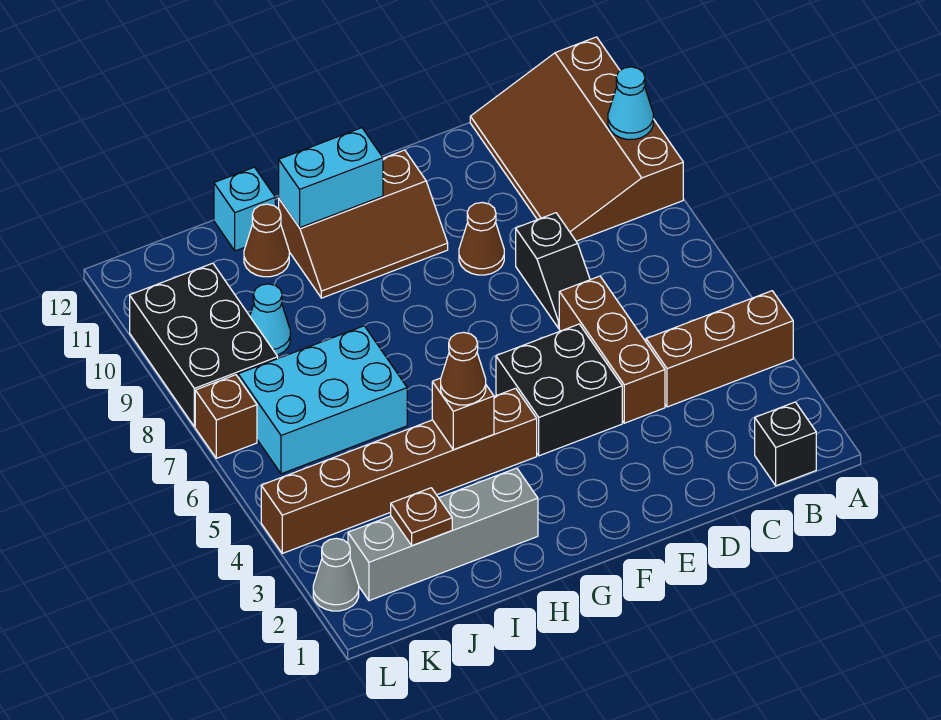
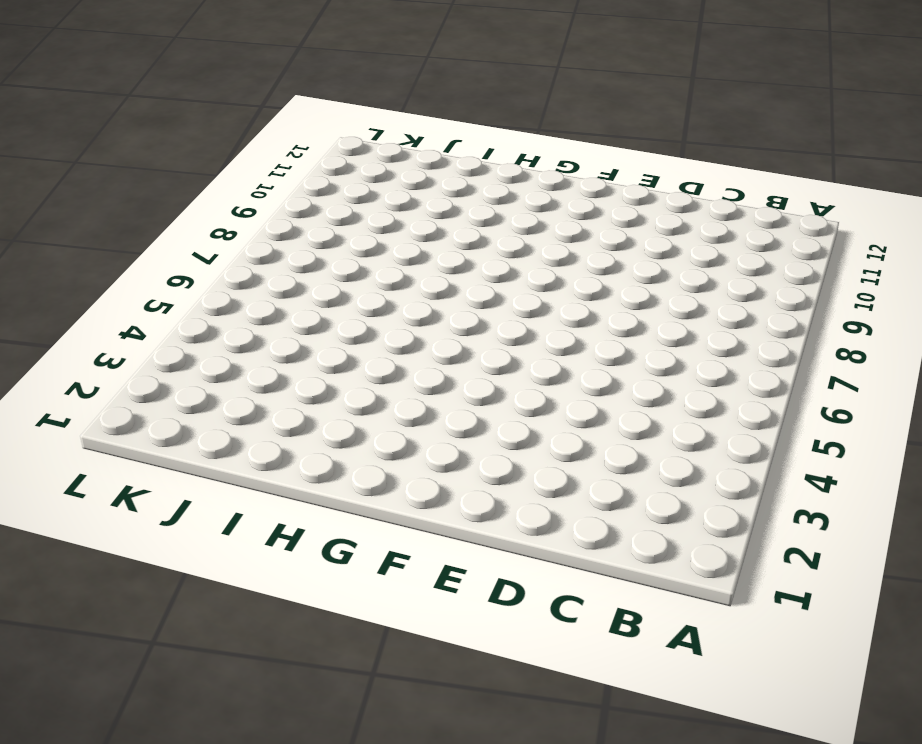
none -> brown 1x3 brick [646,291,793,407]
none -> brown 3x4 slope [470,37,683,241]
none -> black 1x1 brick [755,402,816,486]

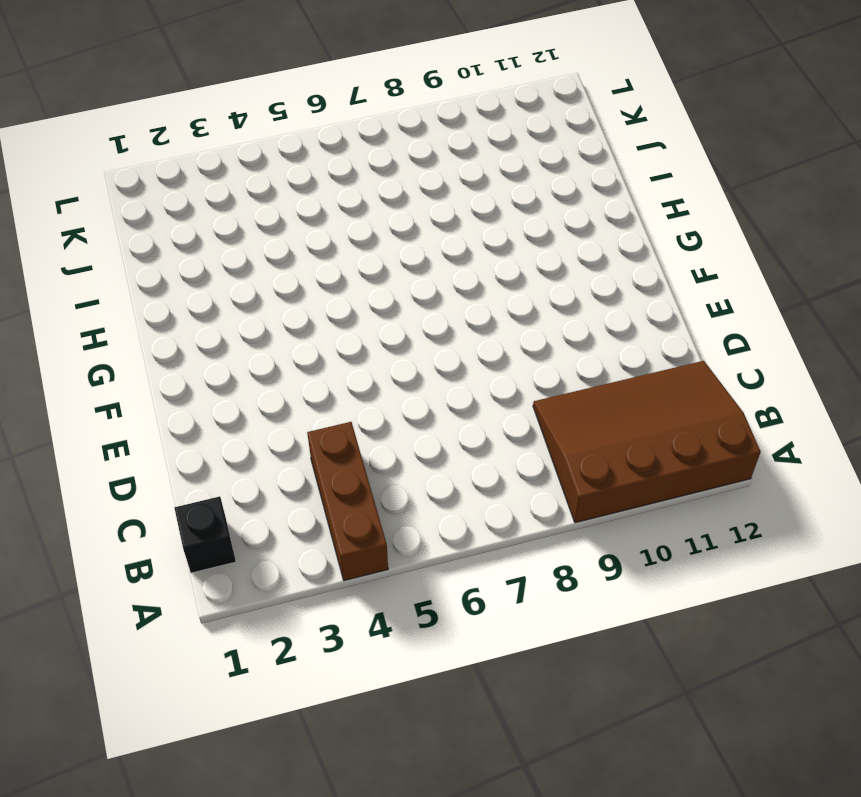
none -> brown 1x3 brick [559,276,665,423]
none -> black 1x2 slope [516,213,590,328]
none -> black 2x2 brick [496,324,622,456]

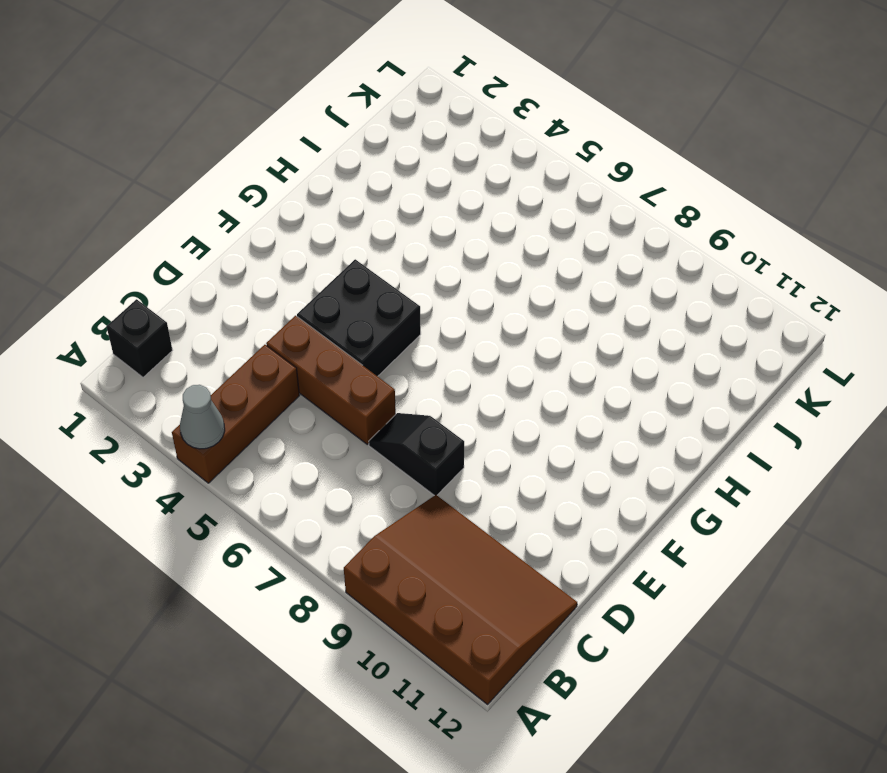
grey 1x1 cone [180,385,225,449] -> grey 1x1 cone moved to [313,538,359,611]
none -> brown 1x1 cone [459,202,504,275]
none -> brown 2x3 slope [279,150,448,298]
none -> brown 1x6 brick [261,388,537,553]

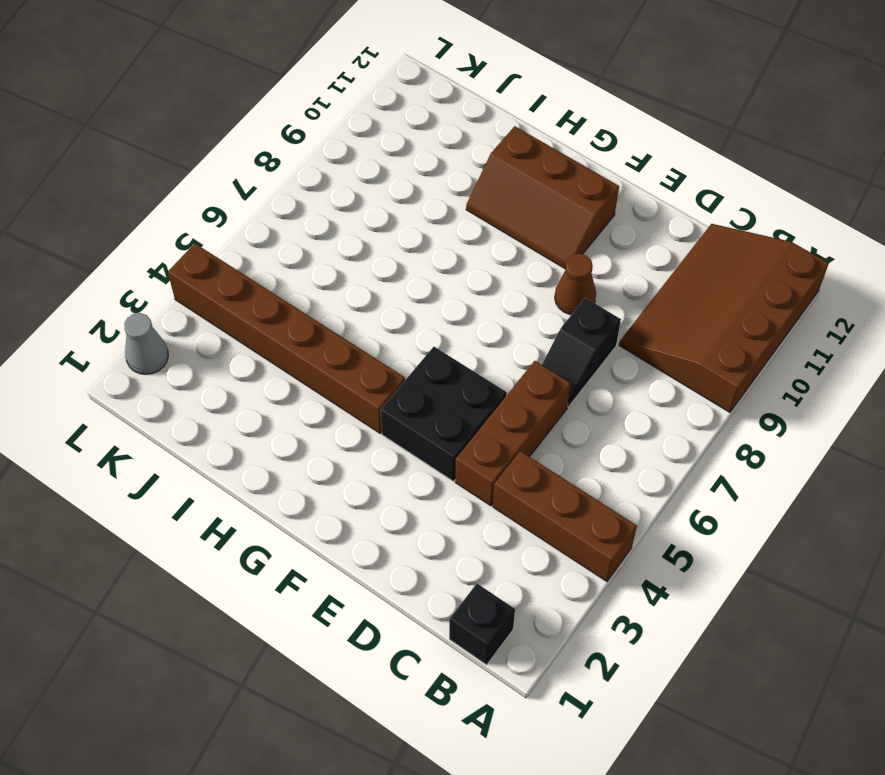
none -> grey 1x4 brick [348,468,538,601]
none -> cyan 2x3 brick [238,326,407,474]
none -> brown 1x1 cone [244,204,289,277]

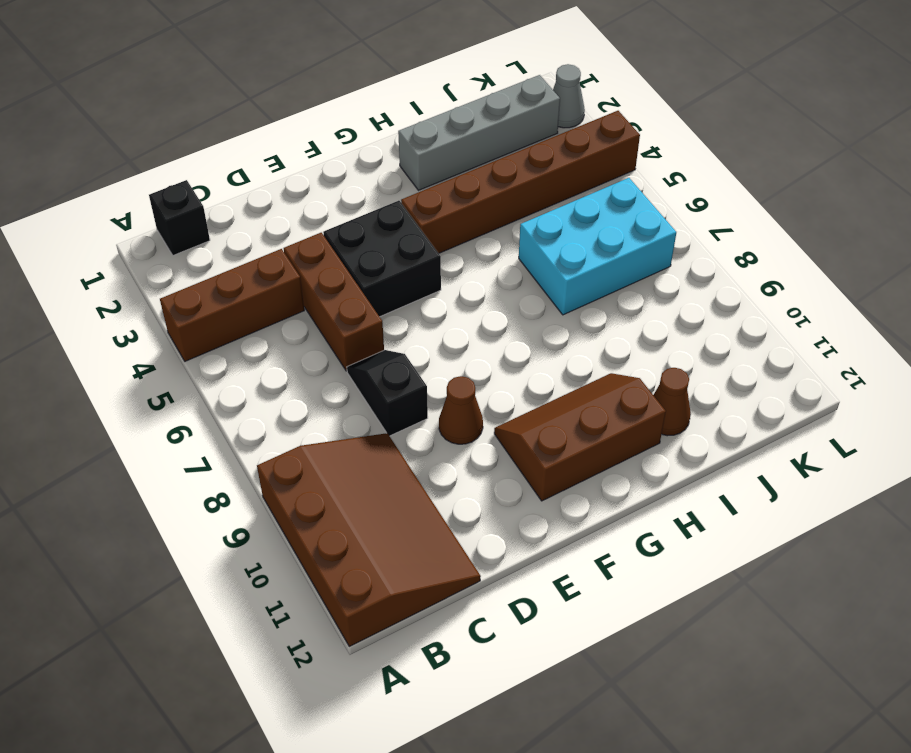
none -> cyan 1x1 brick [214,167,275,251]
none -> cyan 1x1 cone [250,284,290,355]
none -> black 2x3 brick [130,263,278,427]

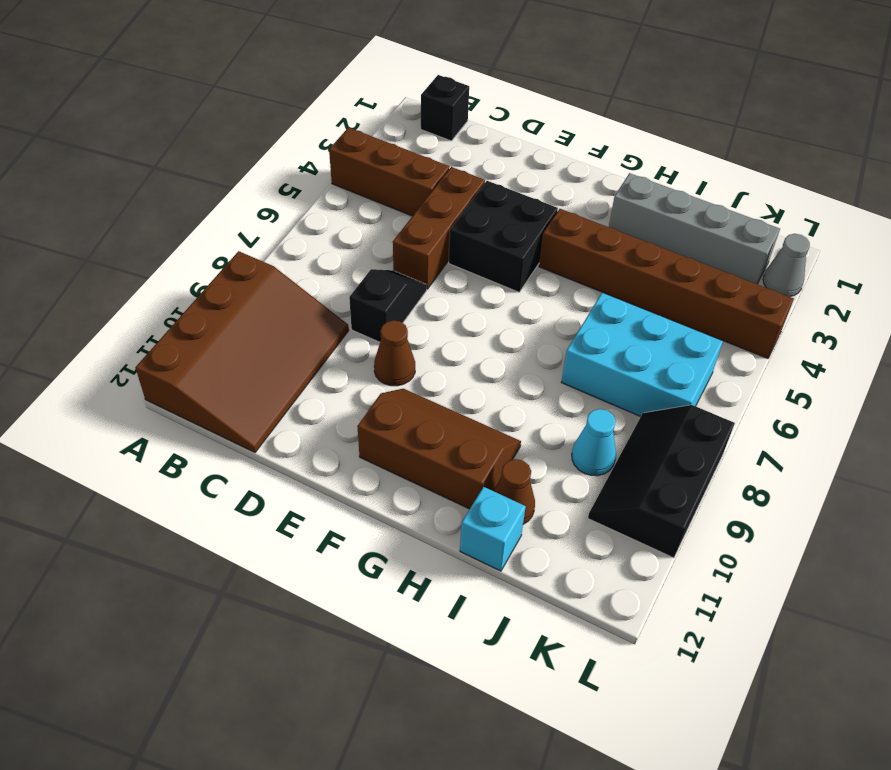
black 2x3 slope [588,405,735,558] -> black 2x3 brick [130,263,278,427]
none -> brown 1x1 brick [195,375,257,458]
none -> cyan 1x1 cone [608,67,653,139]
none -> cyan 1x2 brick [279,128,383,228]

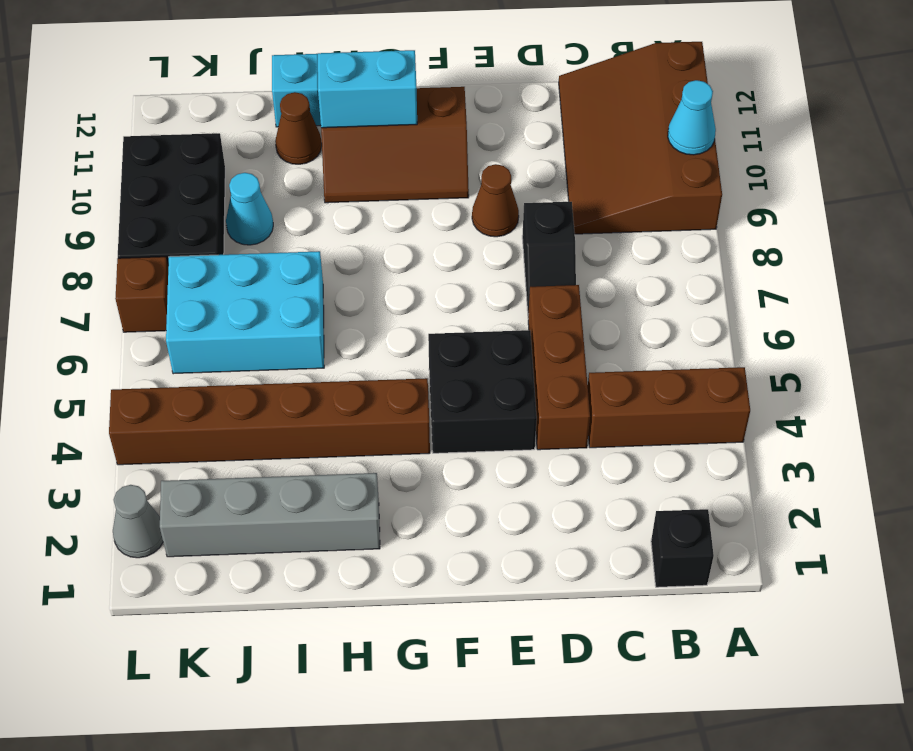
none -> brown 1x1 brick [432,378,494,450]
none -> brown 1x1 plate [391,488,452,545]
none -> brown 1x1 cone [441,332,486,405]

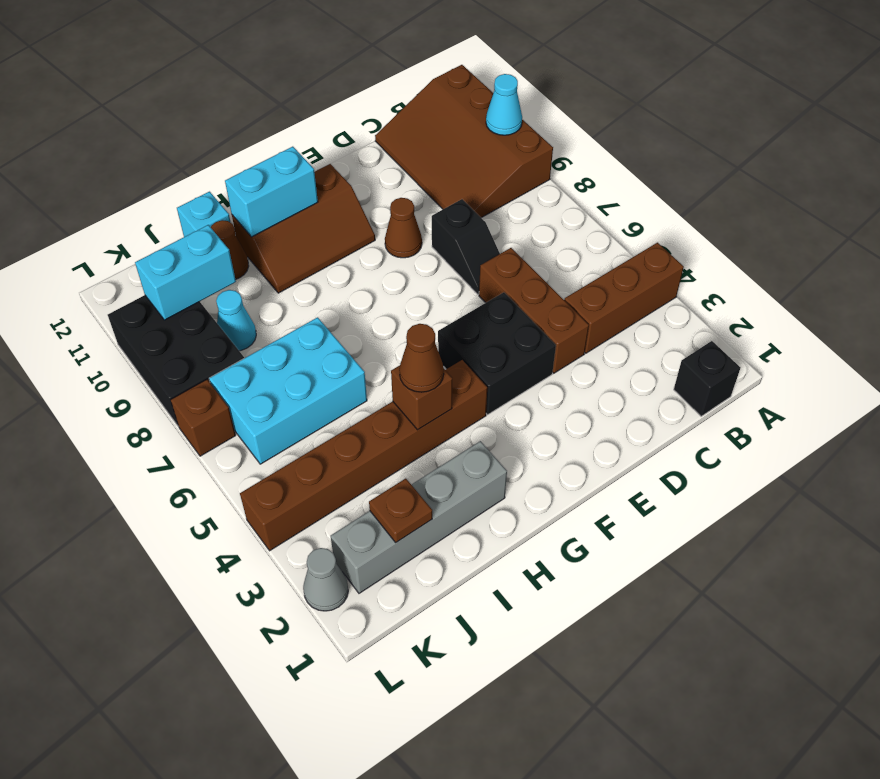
cyan 1x2 brick [135,225,236,320] -> none

